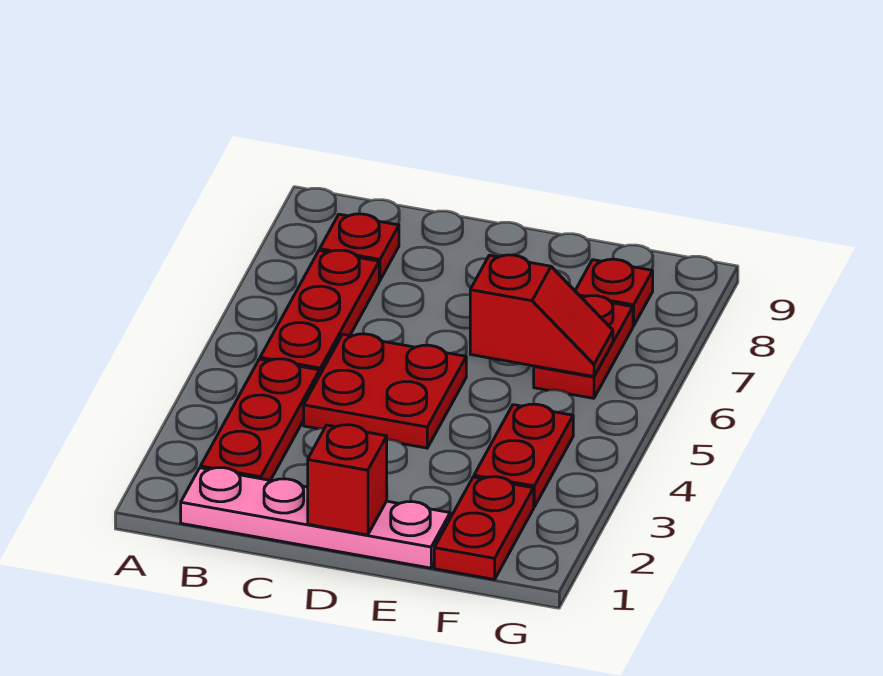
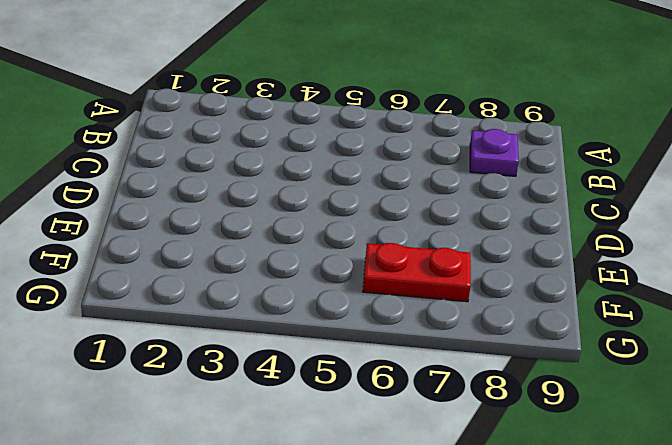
purple 1x1 plate [470,129,519,176] -> red 1x1 plate [320,214,399,281]
none -> pink 1x4 plate [181,468,450,568]
none -> red 1x3 plate [201,359,320,480]

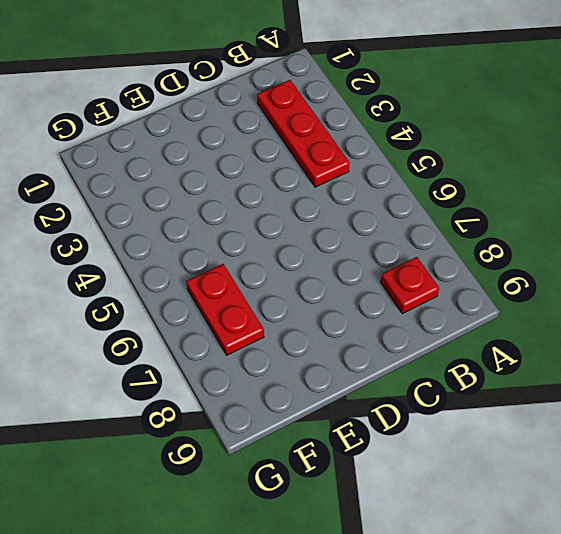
none -> pink 1x4 plate [181,468,450,568]
none -> red 1x3 plate [260,250,379,374]

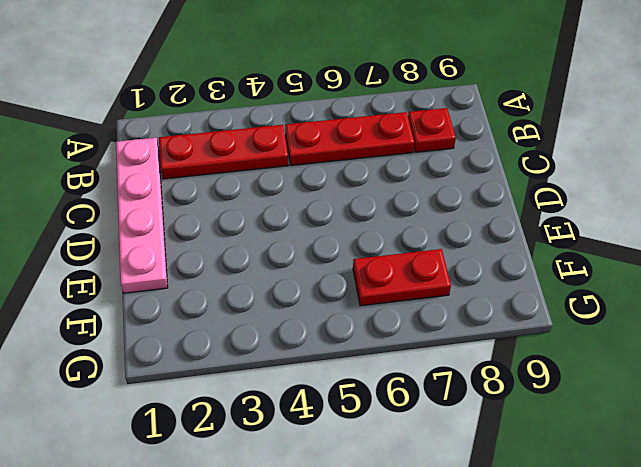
none -> red 2x2 plate [304,334,466,448]
none -> red 1x2 plate [434,477,534,580]

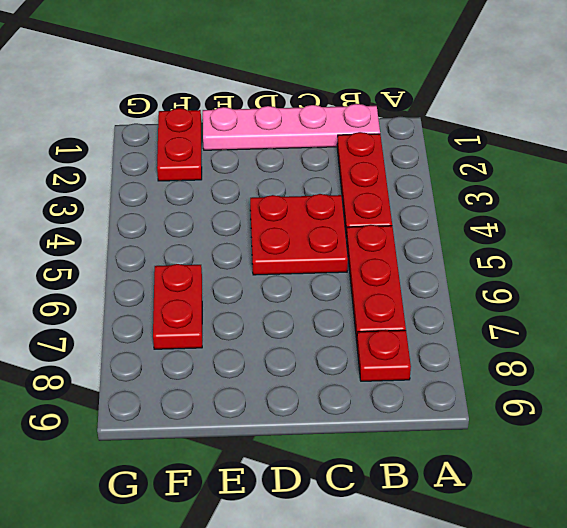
none -> red 1x2 plate [474,404,573,507]
none -> red 1x1 plate [575,259,653,326]

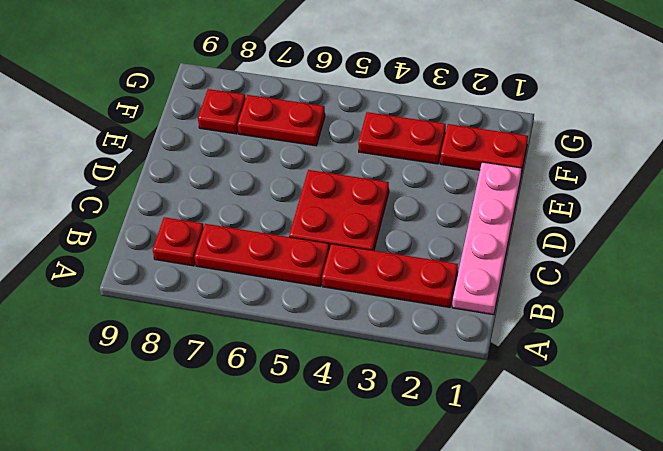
none -> red 1x1 brick [308,425,387,535]
none -> red 1x2 slope [470,255,613,377]

